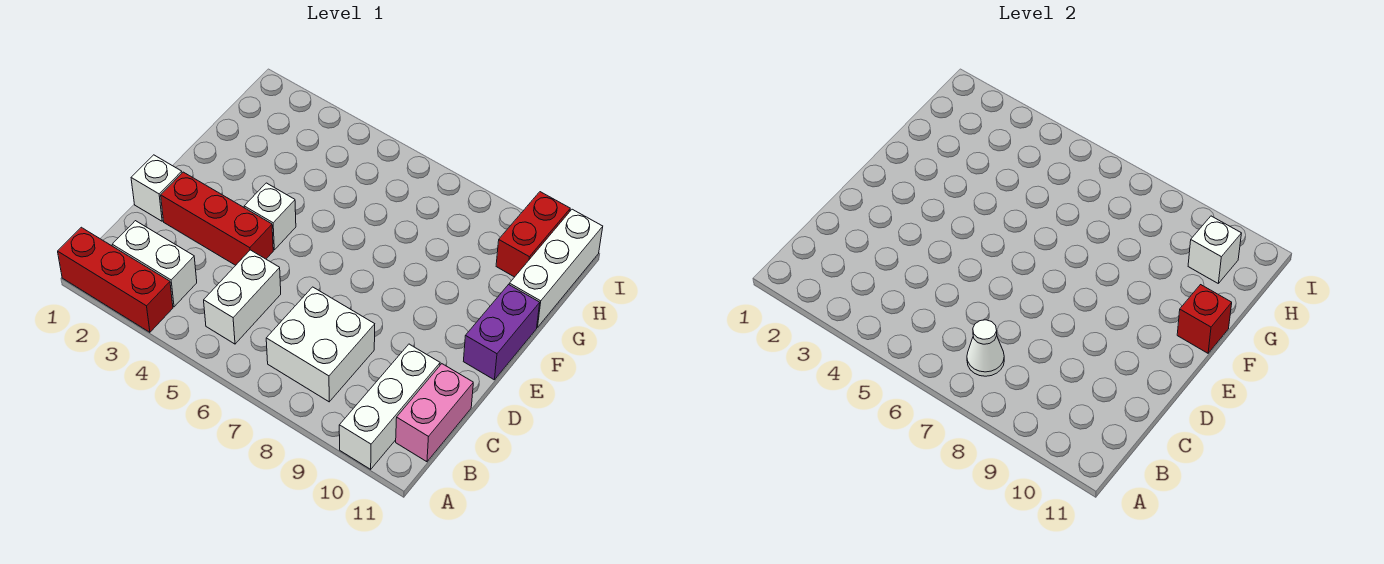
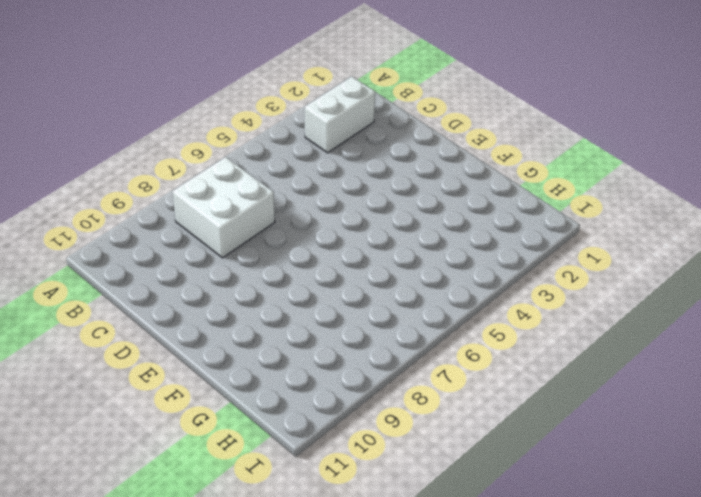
none -> red 1x3 brick [58,227,173,332]
none -> white 1x3 brick [339,344,440,469]
none -> white 1x2 brick [204,250,281,344]

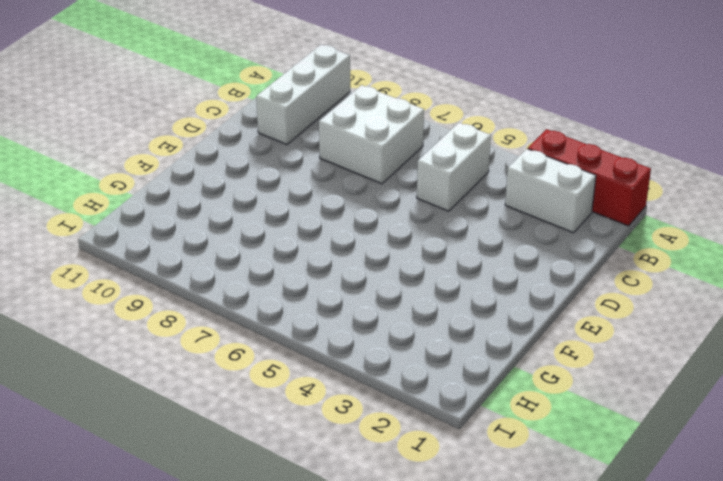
none -> pink 1x2 brick [396,364,473,462]
none -> white 1x1 brick [131,155,182,221]
none -> red 1x3 brick [161,172,273,265]

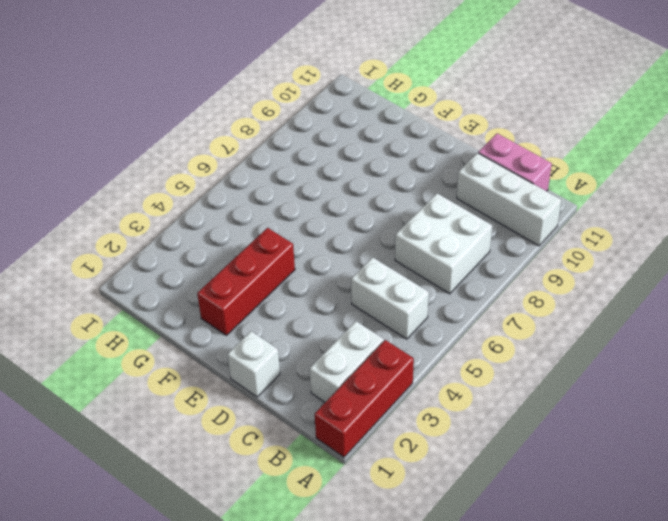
red 1x3 brick [197,228,295,335] -> red 1x3 brick moved to [161,172,273,265]
none -> white 1x1 brick [244,183,296,250]
none -> purple 1x2 brick [463,285,540,380]
none -> white 1x3 brick [509,209,603,327]

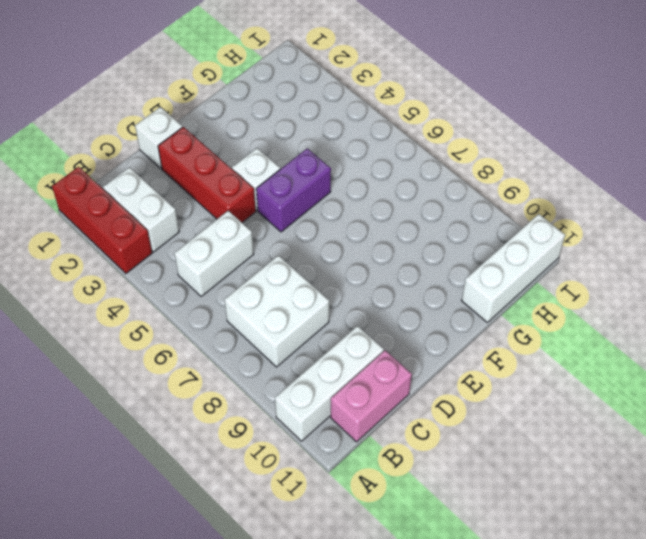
purple 1x2 brick [256,149,331,232] -> purple 1x2 brick moved to [463,285,540,380]
none -> red 1x2 brick [496,192,570,277]
none -> white 1x1 cone [967,320,1004,376]
none -> red 1x1 brick [1177,285,1232,353]

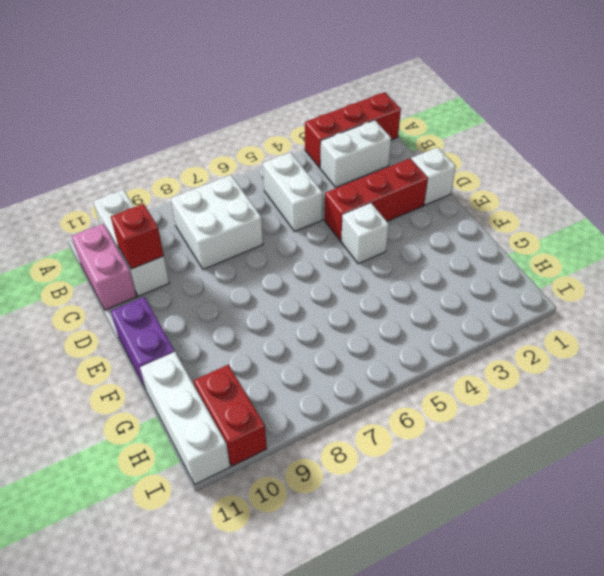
red 1x1 brick [111,204,164,269] -> red 1x1 brick moved to [1177,285,1232,353]
none -> white 1x1 cone [967,320,1004,376]
none -> white 1x1 brick [1188,216,1242,283]

